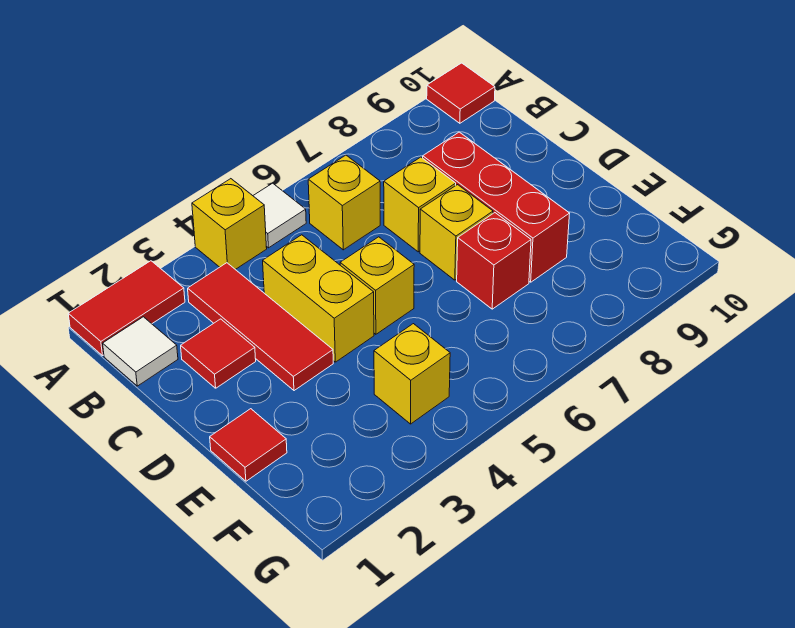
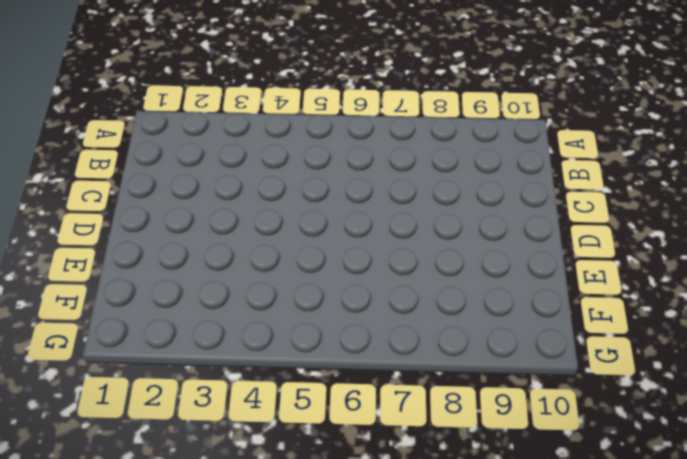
none -> red 1x2 tile [68,261,185,356]
none -> yellow 1x1 brick [192,179,267,269]
none -> white 1x1 tile [253,183,306,248]

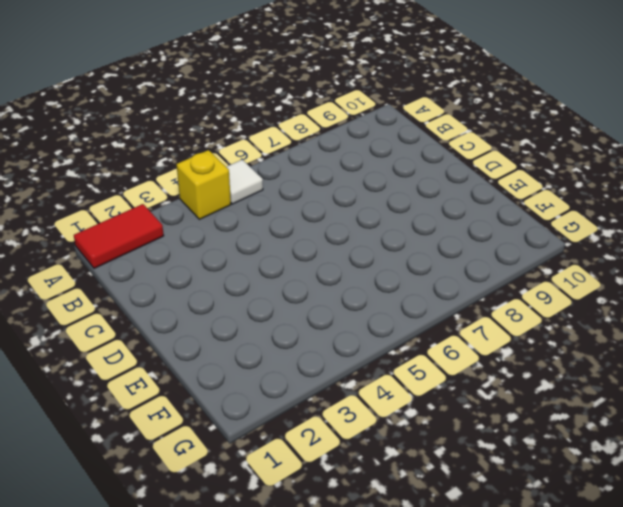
none -> red 1x1 tile [427,63,495,123]
none -> white 1x1 tile [103,317,178,386]
none -> red 1x3 tile [188,263,333,391]

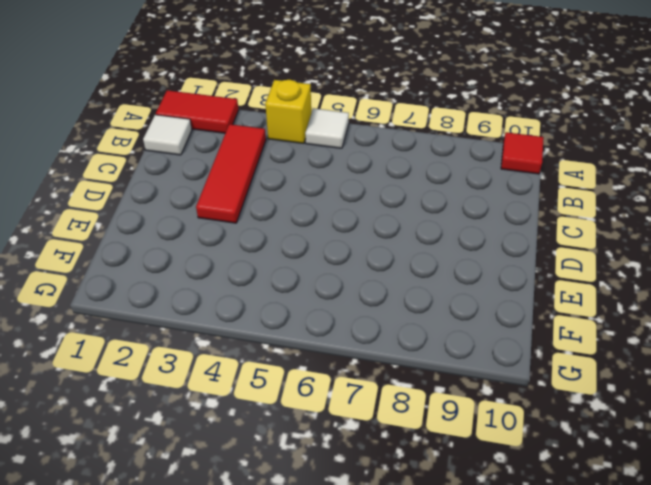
none -> yellow 1x1 brick [308,155,380,250]
none -> red 1x1 tile [181,319,256,388]
none -> yellow 1x2 brick [263,235,374,362]

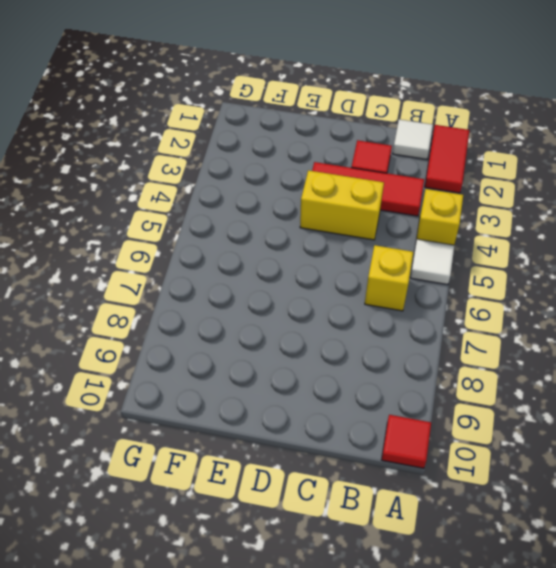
none -> yellow 1x1 brick [384,157,456,252]
none -> red 1x3 brick [423,132,570,282]
none -> yellow 1x1 brick [340,237,414,334]

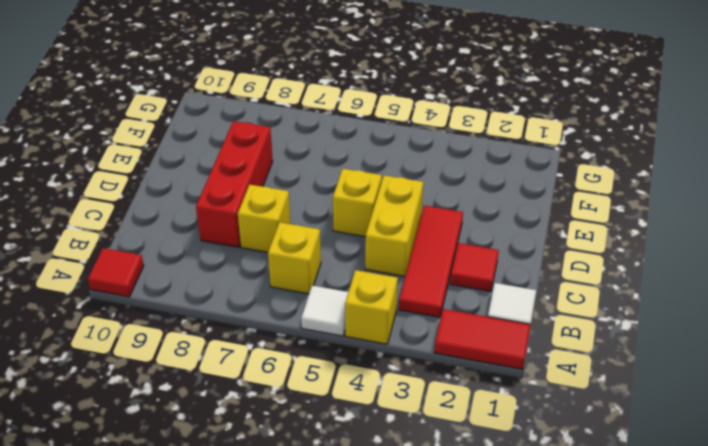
none -> yellow 1x1 brick [420,185,493,280]
none -> red 1x1 tile [210,409,287,481]
none -> red 1x1 brick [457,213,531,309]

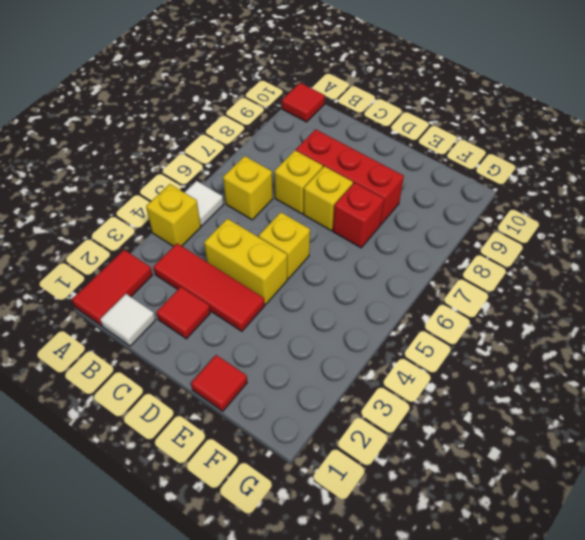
none -> yellow 1x1 brick [374,324,450,424]

